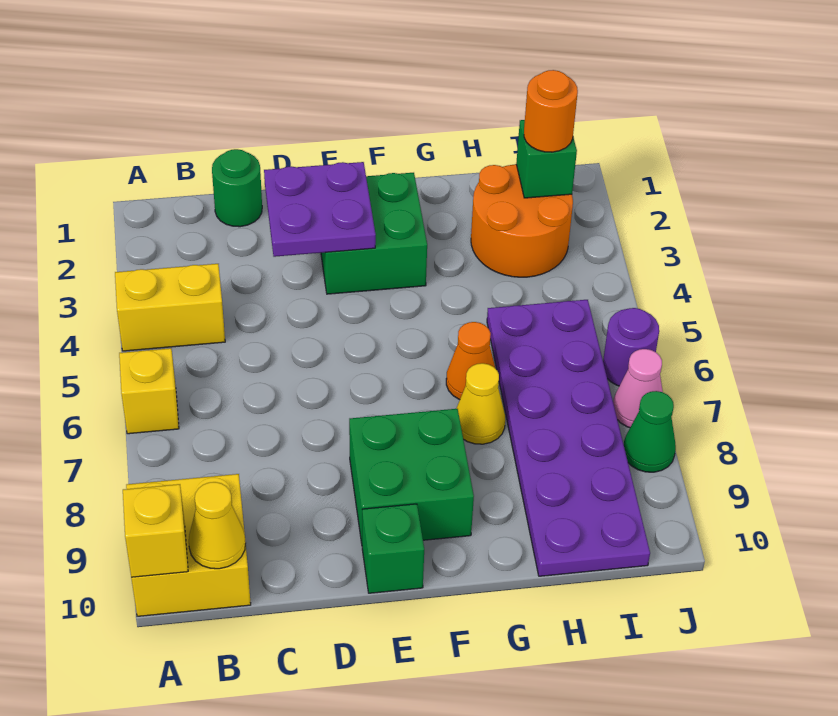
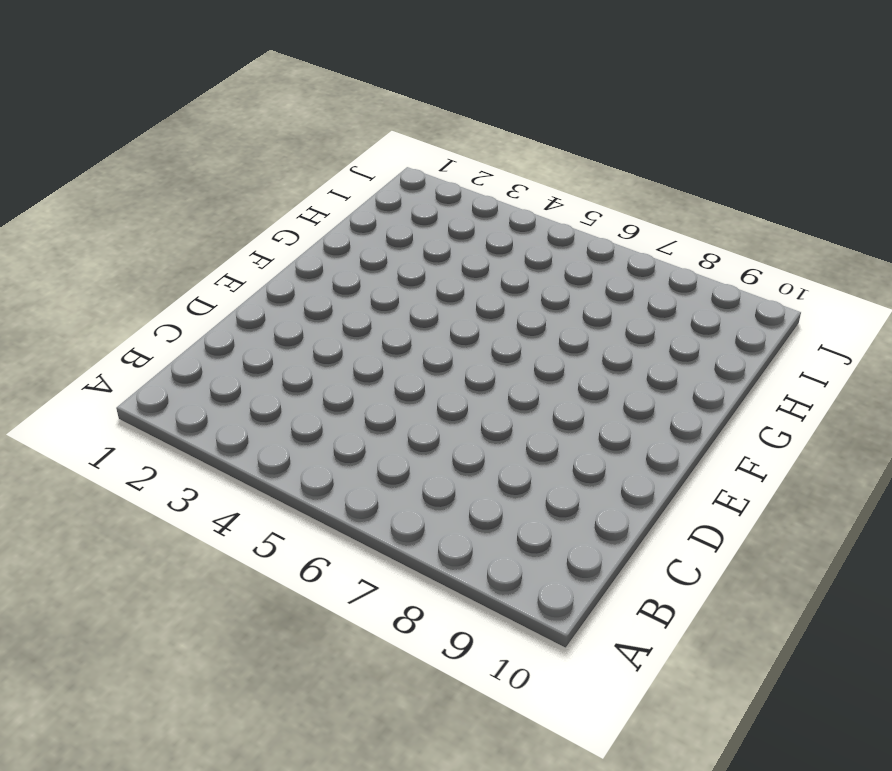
none -> yellow 1x2 brick [115,264,225,351]
none -> yellow 1x1 brick [119,348,179,434]
none -> yellow 2x2 brick [126,474,251,616]

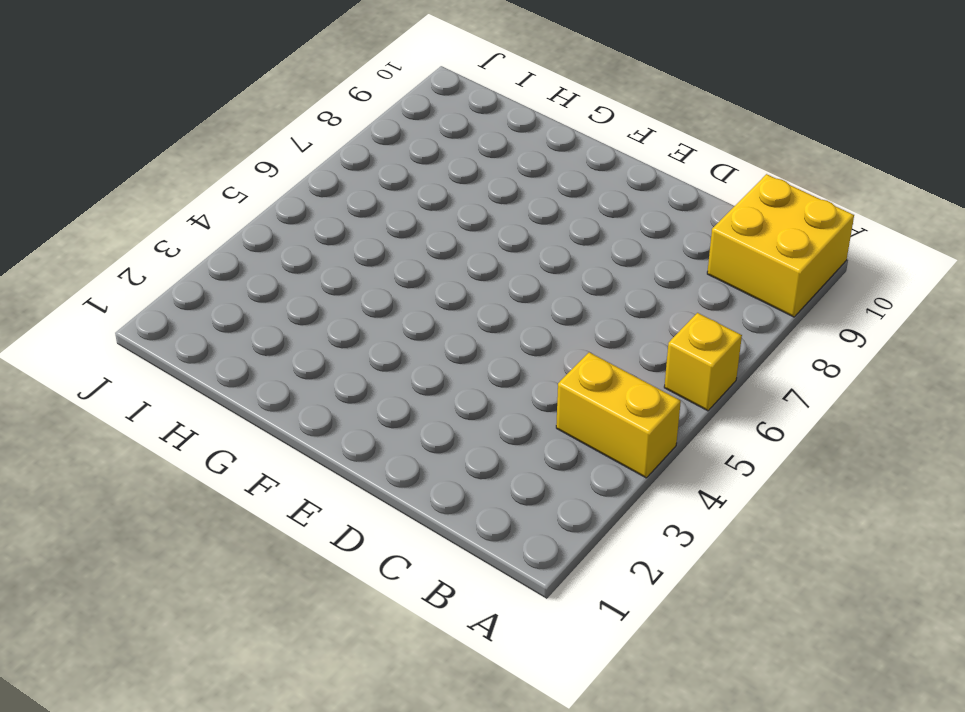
none -> green 1x1 round brick [212,149,262,227]
none -> green 2x2 brick [321,173,427,294]
none -> green 2x2 brick [349,409,474,543]

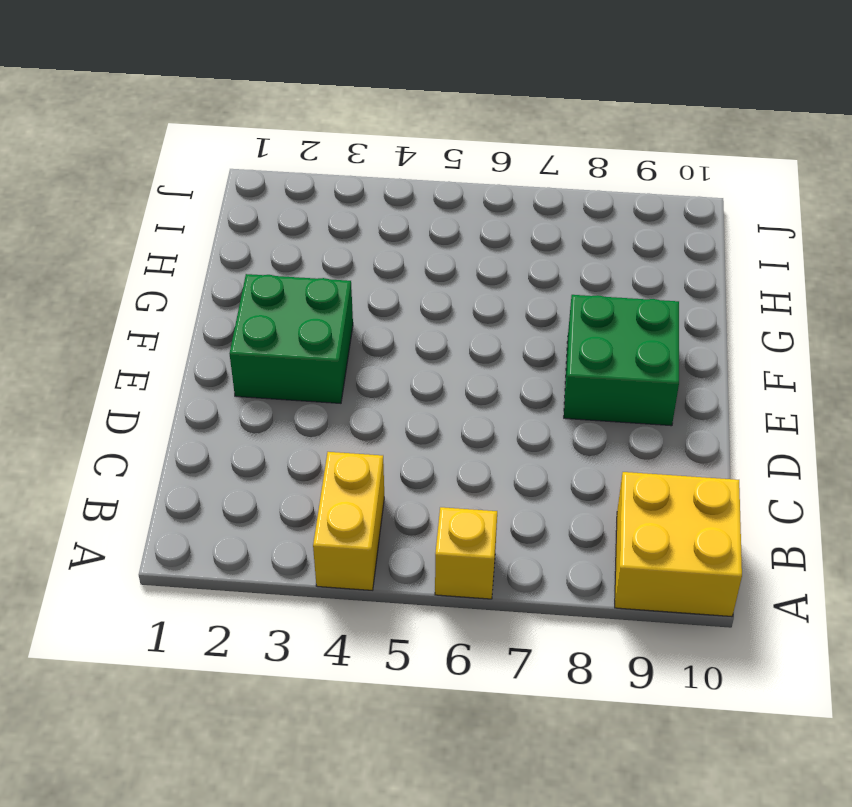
none -> green 1x1 round brick [212,149,262,227]
none -> green 1x1 brick [362,504,424,593]
none -> orange 1x1 cone [446,322,495,400]

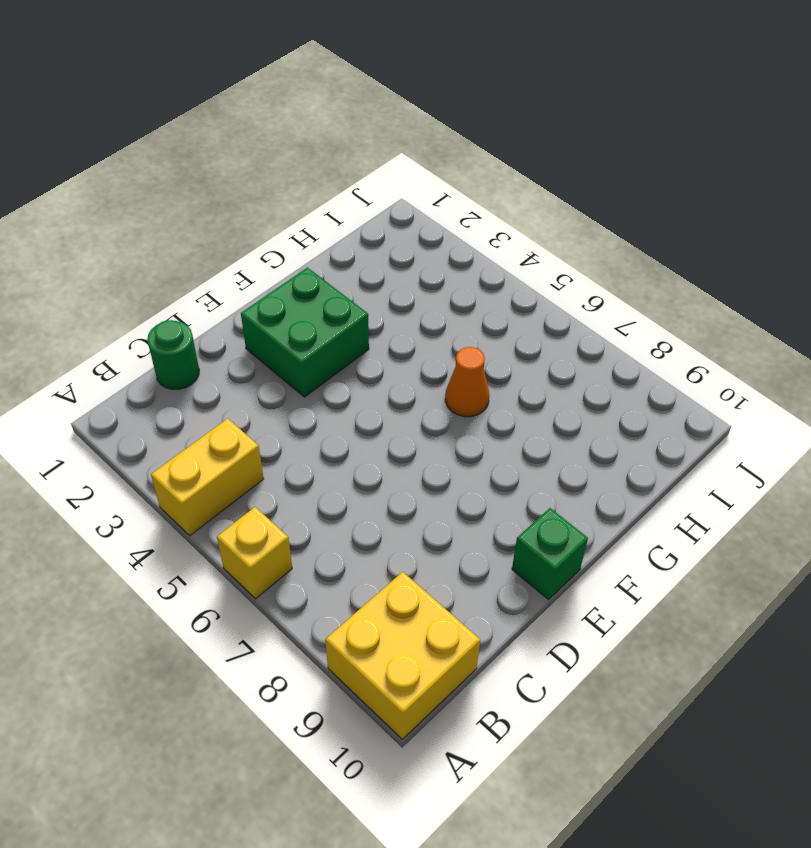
none -> green 2x2 brick [349,409,474,543]
none -> yellow 1x1 cone [456,363,505,444]
none -> orange 2x2 round brick [471,164,573,277]

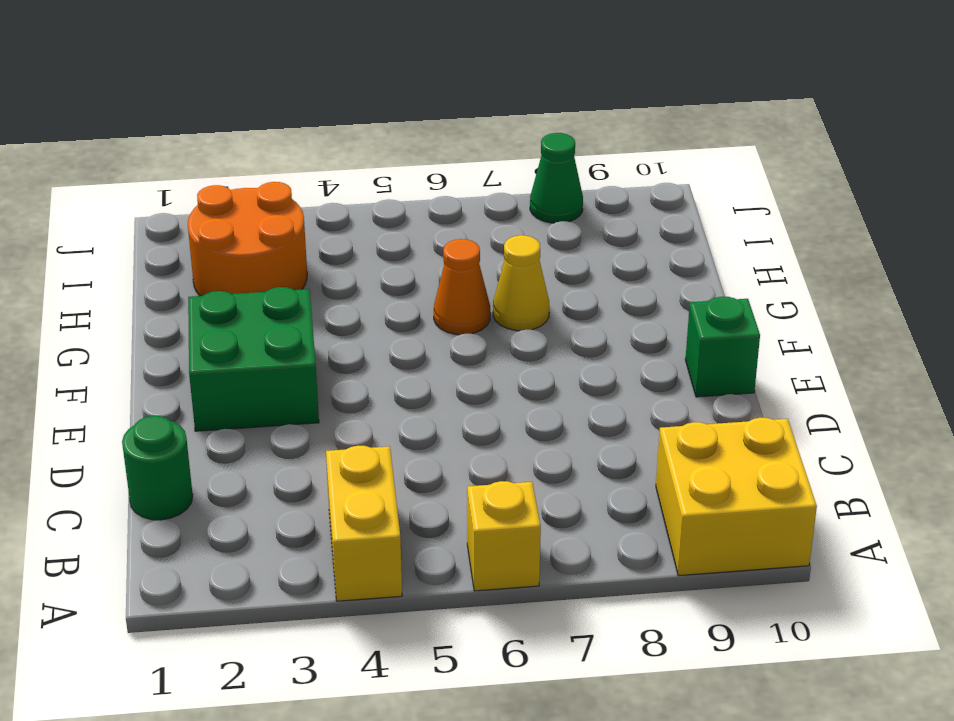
none -> green 2x2 brick [349,409,474,543]
none -> purple 2x6 plate [487,300,650,576]
none -> purple 1x1 round brick [603,308,659,386]

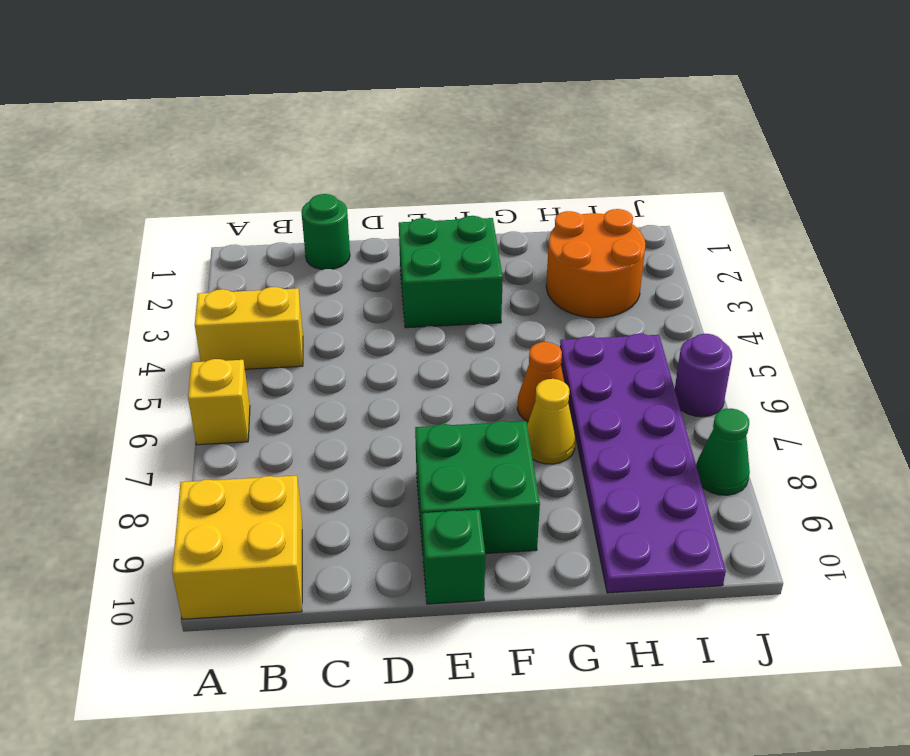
none -> pink 1x1 cone [613,349,663,428]
none -> yellow 1x1 brick [123,484,188,577]
none -> yellow 1x1 cone [189,482,246,569]

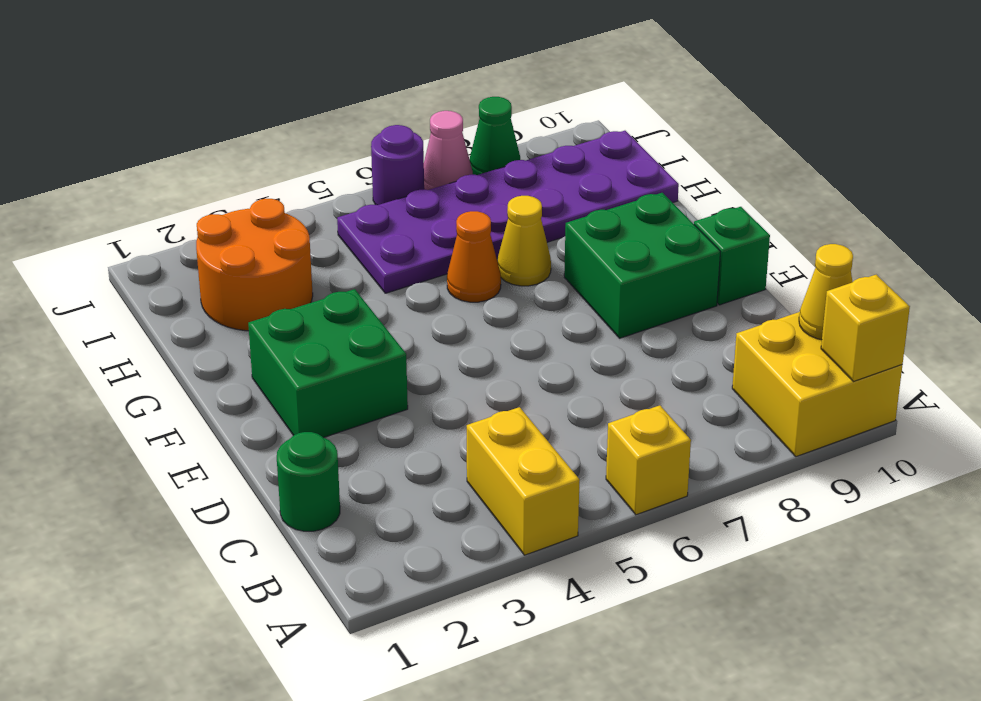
none -> purple 2x2 plate [264,162,376,257]
none -> green 1x1 brick [516,120,577,198]
none -> orange 1x1 round brick [524,70,578,152]

